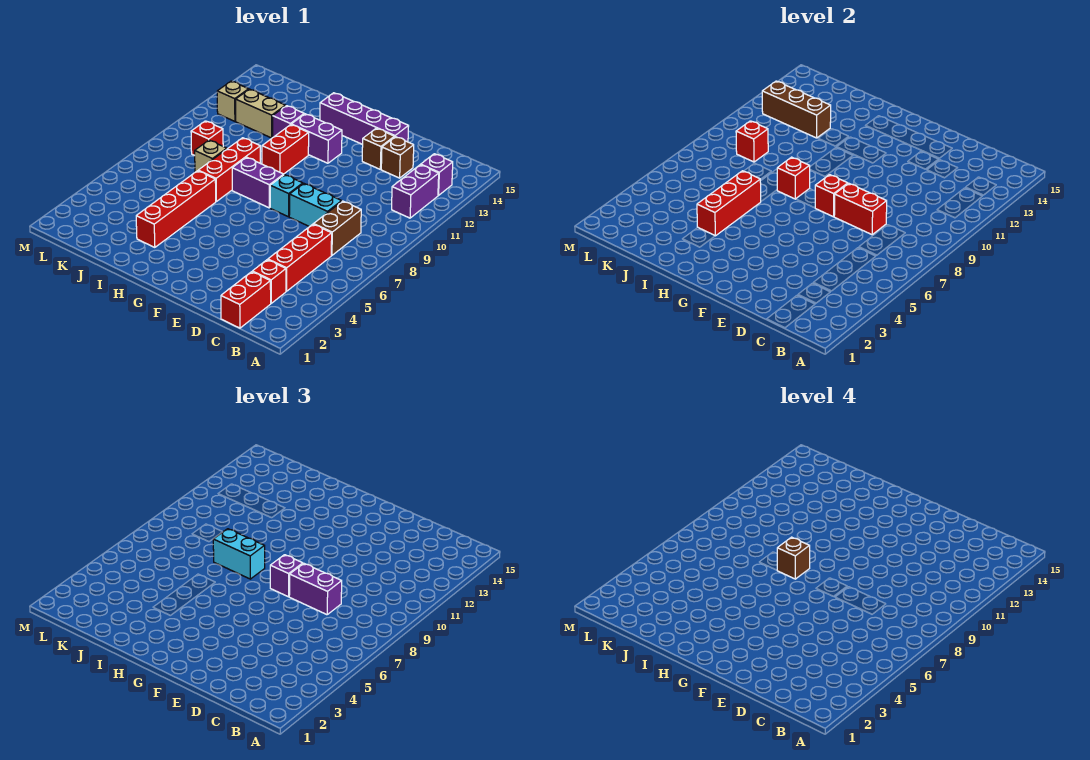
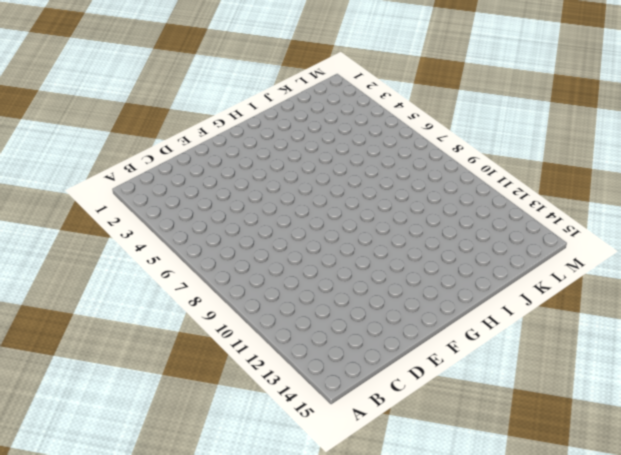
none -> purple 1x2 brick [392,165,439,218]
none -> purple 1x1 brick [421,154,453,195]
none -> red 1x2 brick [221,272,271,328]
none -> red 1x1 brick [252,260,286,303]

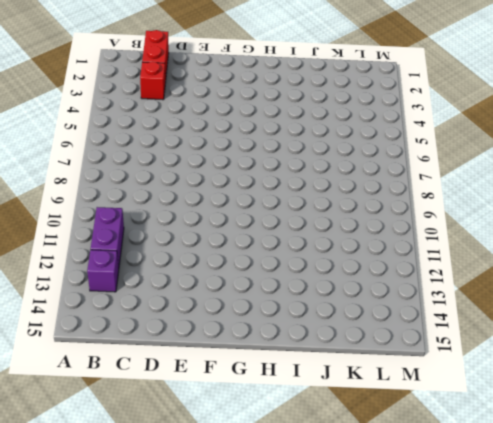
none -> red 1x3 brick [268,224,332,291]
none -> brown 1x2 brick [314,201,361,255]
none -> cyan 1x2 brick [289,183,342,227]
none -> brown 1x1 brick [381,137,414,178]

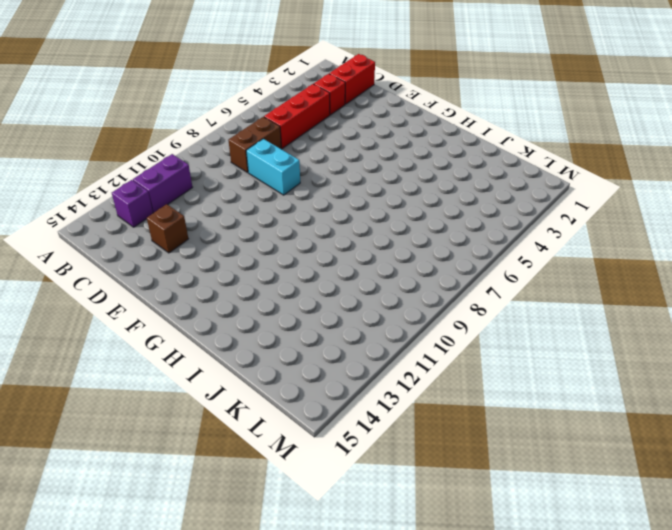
none -> brown 1x1 brick [362,128,394,169]
none -> purple 1x4 brick [320,93,409,144]
none -> cyan 1x1 brick [270,175,303,217]
none -> purple 1x2 brick [232,157,284,208]

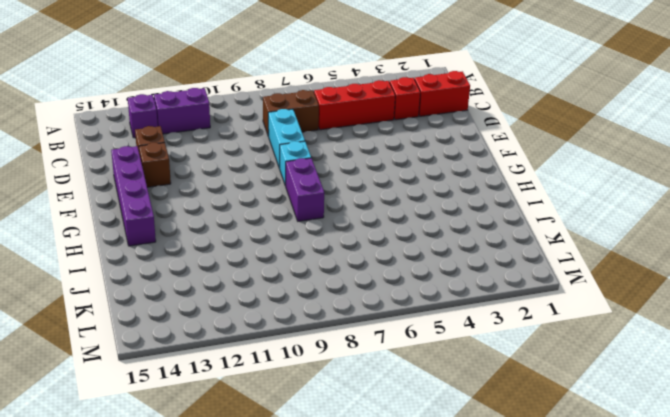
none -> purple 1x2 brick [291,114,342,163]
none -> red 1x2 brick [262,125,309,174]
none -> red 1x4 brick [136,171,216,247]
none -> red 1x3 brick [198,138,260,201]

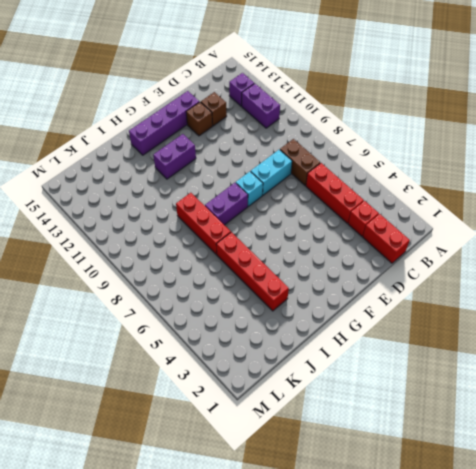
none -> red 1x2 brick [262,125,309,174]
none -> purple 1x1 brick [273,106,304,137]
none -> tan 1x1 brick [195,140,227,172]
none -> tan 1x2 brick [236,89,286,138]

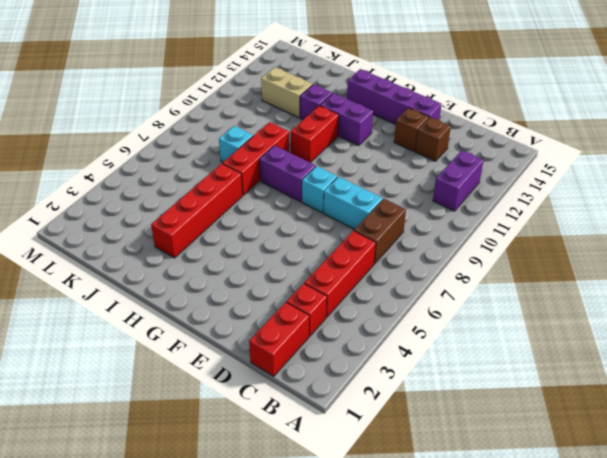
cyan 1x1 brick [219,126,253,162] -> tan 1x1 brick [195,140,227,172]
none -> purple 1x1 brick [421,154,453,195]
none -> red 1x1 brick [191,121,223,155]
none -> tan 1x1 brick [217,81,249,121]
none -> red 1x2 brick [834,183,887,235]

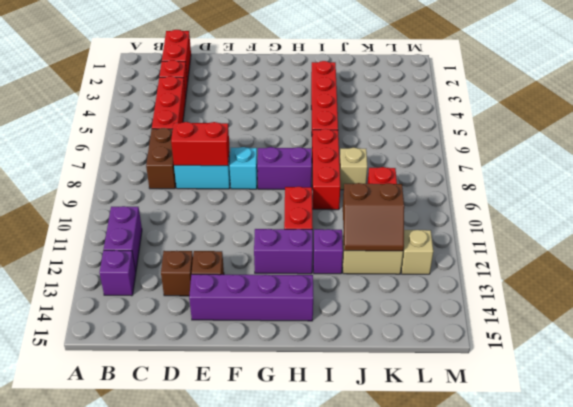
brown 2x2 slope [343,183,404,251] -> brown 1x3 brick [762,81,831,138]
none -> red 1x1 brick [815,175,848,217]
none -> red 1x1 brick [777,157,810,199]
none -> red 1x3 brick [697,171,761,236]
none -> red 1x1 brick [736,121,768,162]

